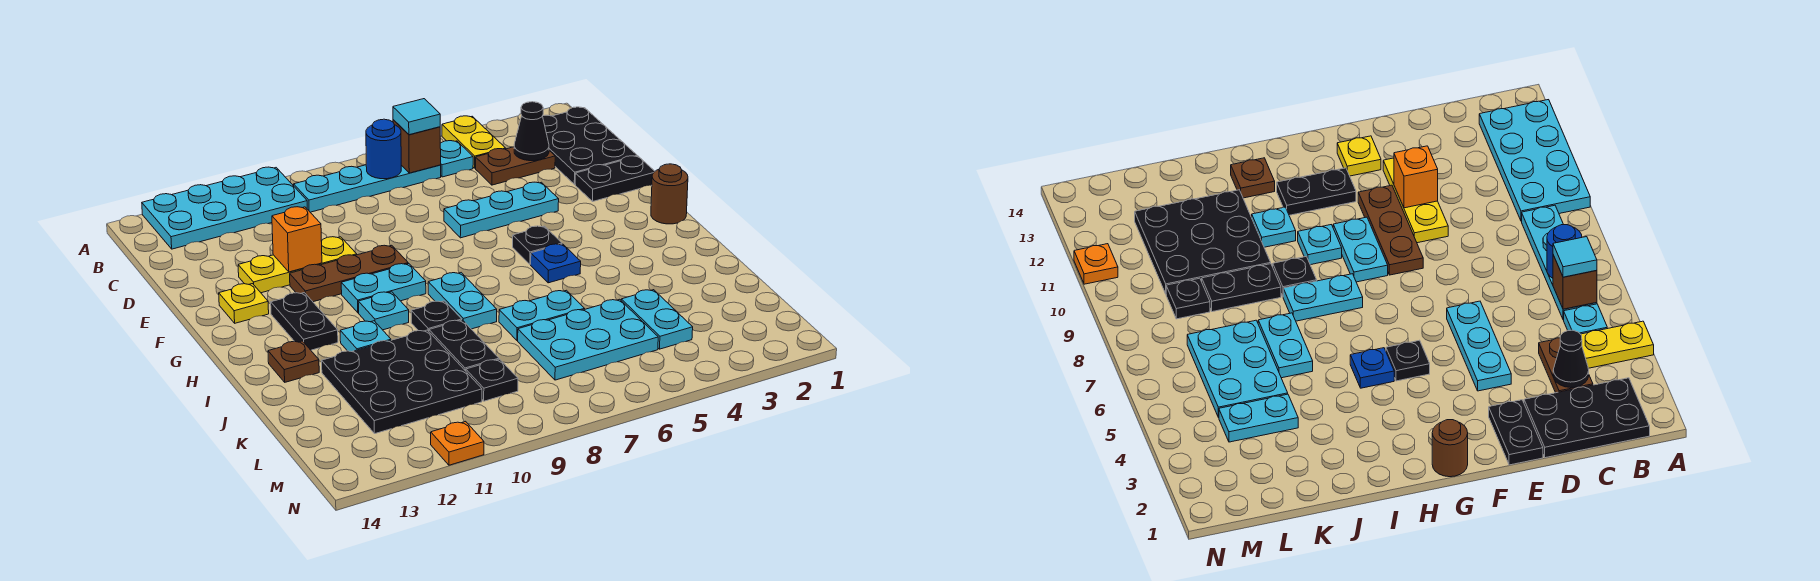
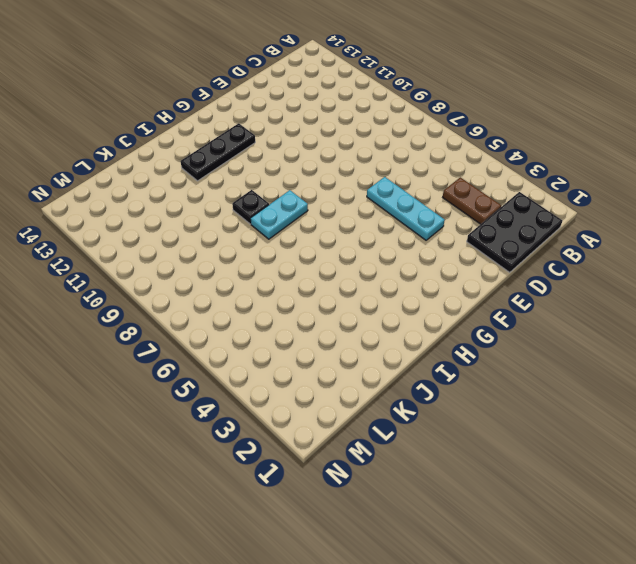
black 1x3 plate [180,123,255,181] -> black 1x2 plate [271,293,338,350]
none -> yellow 1x2 plate [442,116,506,168]
none -> cyan 2x4 plate [142,167,307,249]
none -> cyan 1x1 plate [440,141,473,177]
none -> cyan 1x4 plate [294,165,441,212]

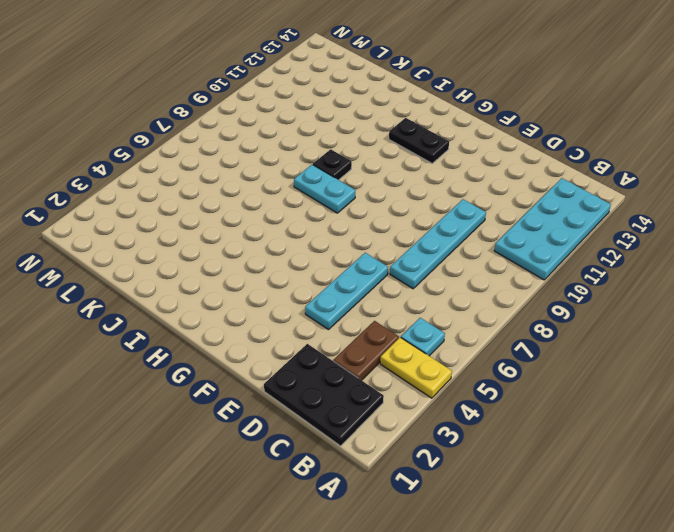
cyan 1x4 plate [390,199,486,289] -> cyan 1x4 plate moved to [294,165,441,212]
none -> black 1x2 plate [575,156,655,201]
none -> yellow 1x3 plate [238,237,357,293]
none -> brown 1x3 plate [290,245,408,302]
none -> yellow 1x1 plate [219,284,269,323]

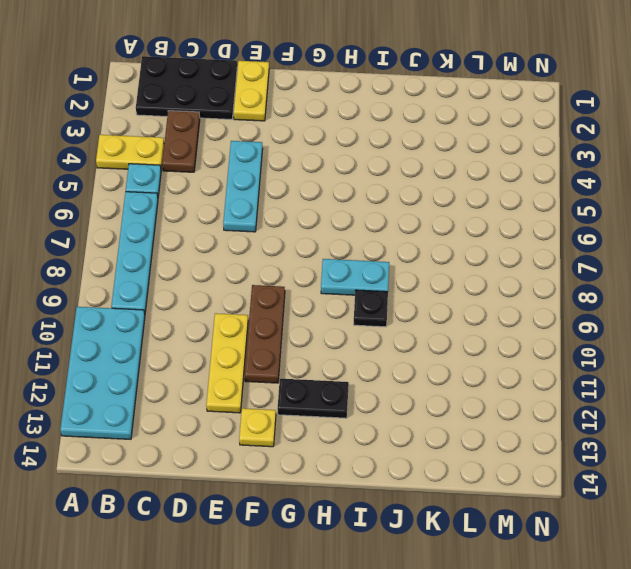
yellow 1x2 plate [234,61,269,121] -> black 1x2 plate [575,156,655,201]
none -> brown 1x1 round brick [651,164,688,224]
none -> black 1x1 plate [513,226,562,264]
none -> cyan 1x2 plate [341,264,426,313]
none -> blue 1x1 plate [531,244,581,283]

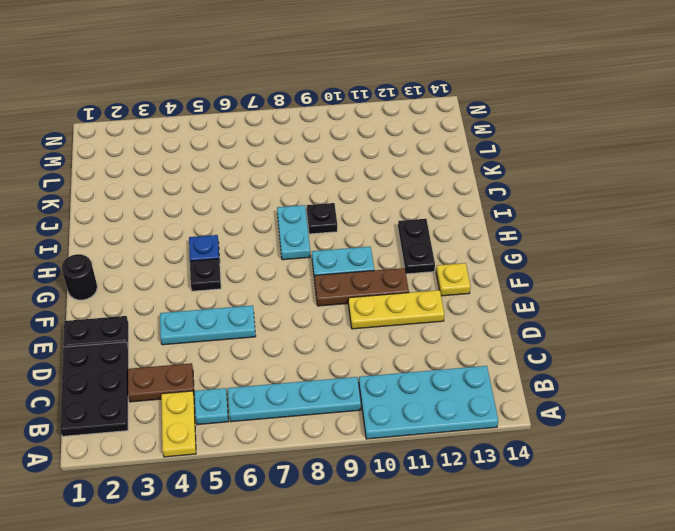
black 1x1 round brick [62,254,97,300] -> brown 1x1 round brick [651,164,688,224]
none -> cyan 1x1 plate [358,292,409,330]
none -> cyan 1x1 plate [340,321,391,352]
none -> brown 1x1 plate [268,341,319,382]
none -> cyan 1x2 plate [499,290,585,340]

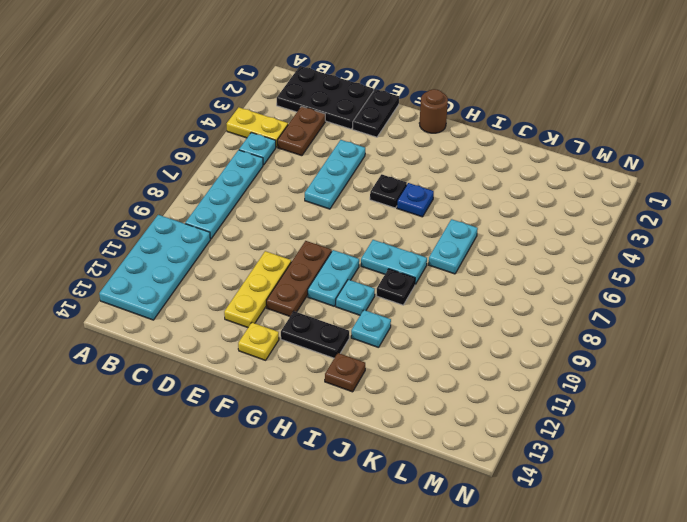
none -> black 1x2 plate [429,320,499,371]
none -> black 3x3 plate [322,330,482,434]
none -> cyan 1x2 plate [621,290,693,349]
none -> cyan 2x3 plate [518,299,658,380]

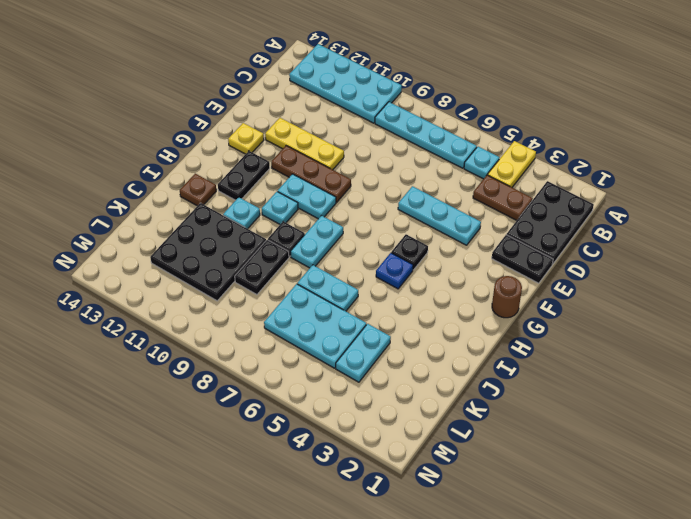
none -> black 1x1 plate [466,359,518,401]
none -> orange 1x1 plate [431,421,484,465]
none -> brown 1x1 brick [393,120,441,173]
none -> blue 1x1 round brick [366,119,401,179]

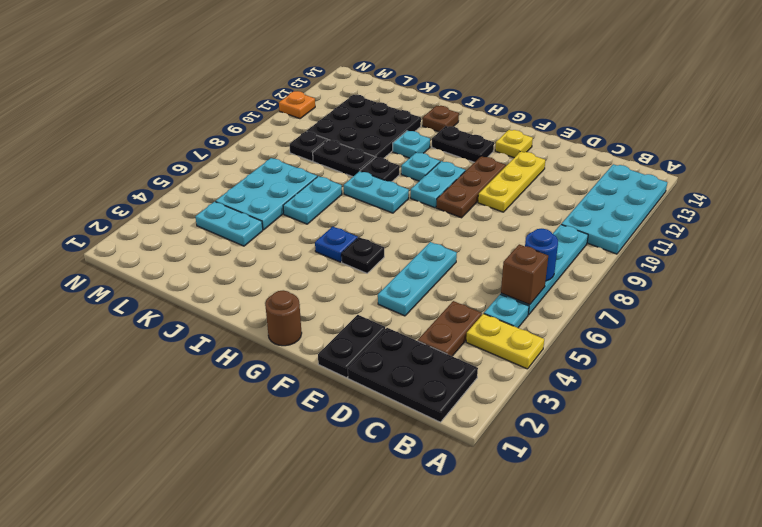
none -> black 1x1 cone [514,102,549,161]
none -> orange 1x1 brick [272,207,322,272]
none -> cyan 1x1 tile [393,99,440,135]

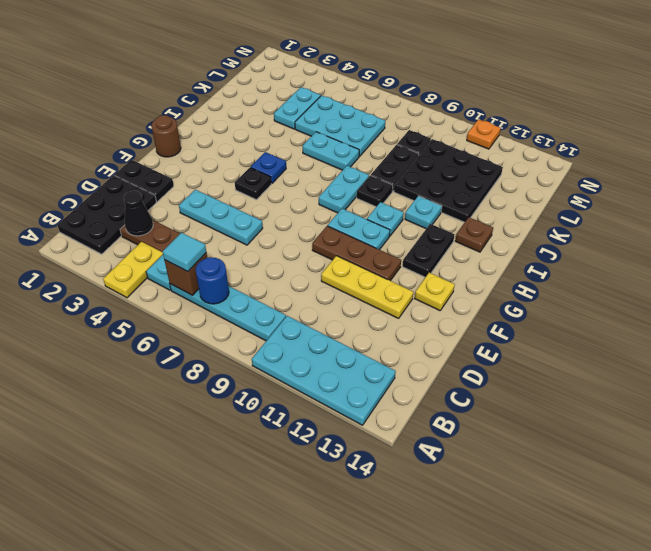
none -> orange 1x1 brick [272,207,322,272]

